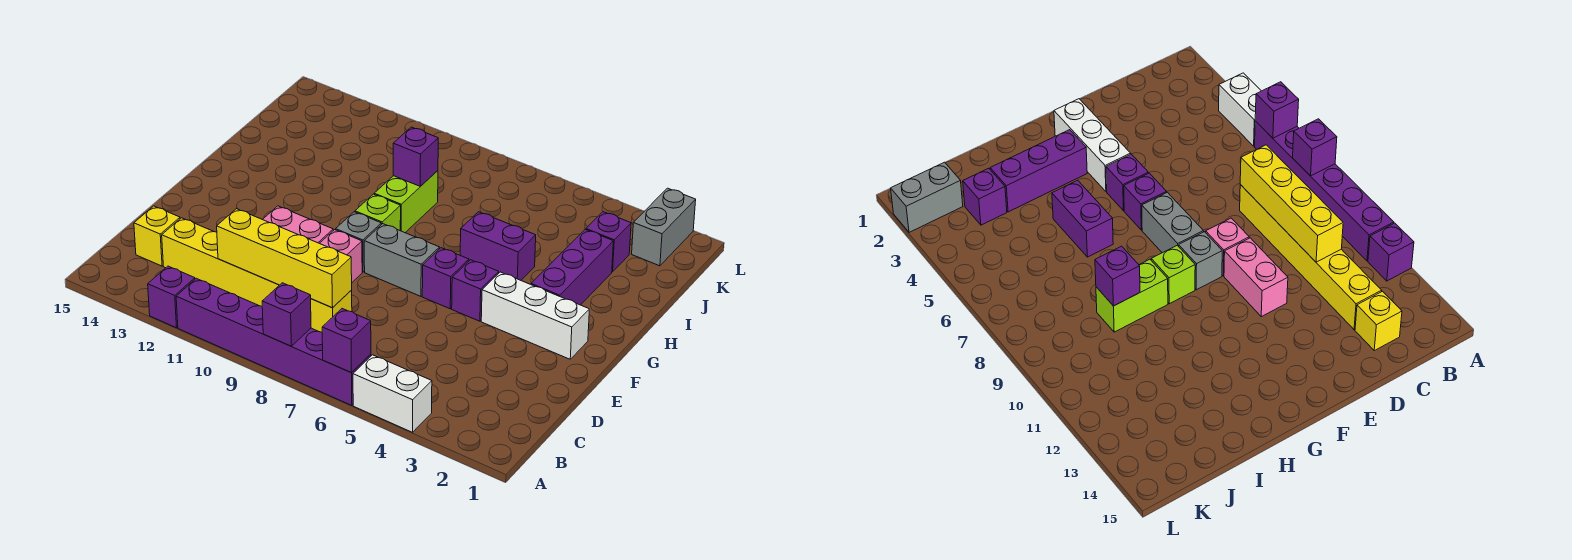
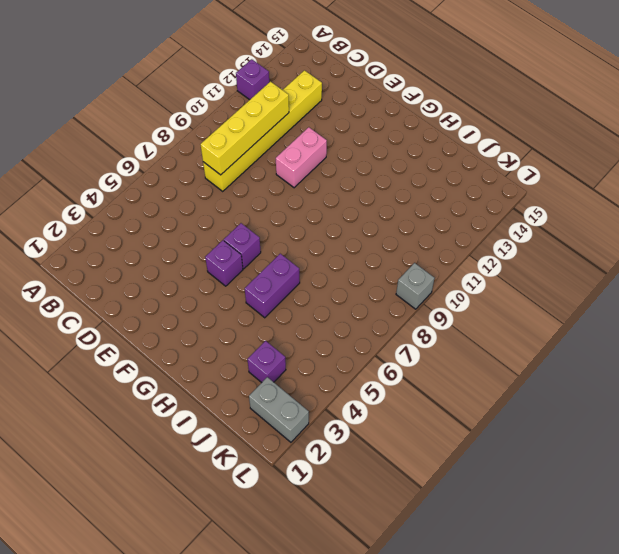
grey 1x1 brick [396,263,434,309] -> grey 1x1 brick moved to [336,212,381,272]
none -> white 1x2 brick [353,355,432,432]
none -> purple 1x6 brick [176,278,371,405]
none -> yellow 1x1 brick [134,206,180,266]

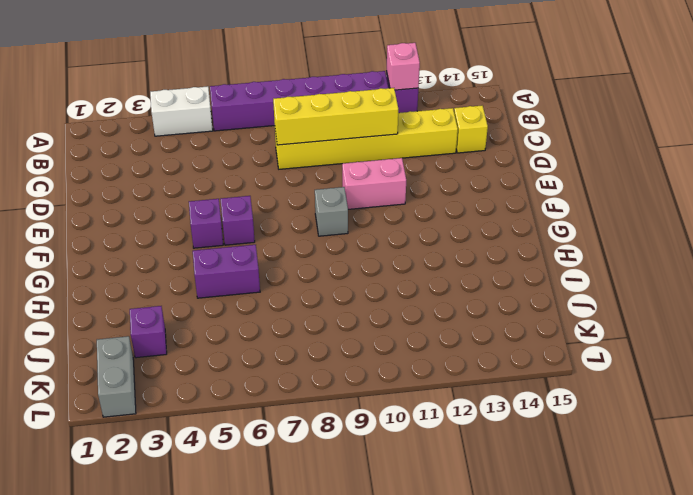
pink 1x1 brick [386,43,420,90] -> pink 1x1 brick moved to [320,230,362,282]
none -> white 1x3 brick [481,272,589,359]
none -> grey 1x2 brick [364,224,439,296]
none -> purple 1x3 brick [531,229,613,305]

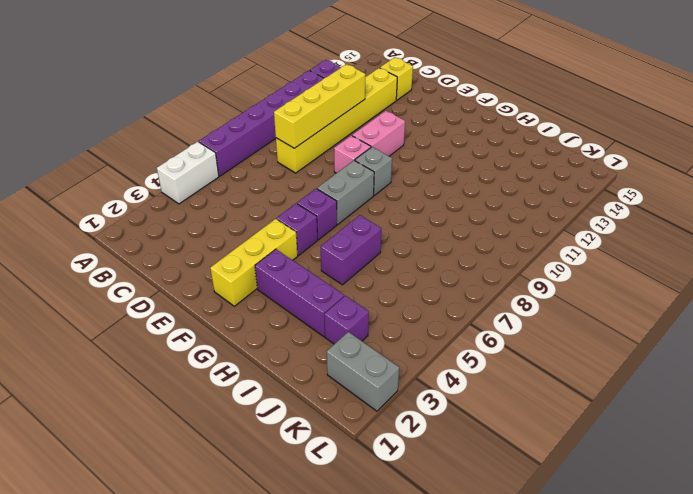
yellow 1x3 brick [210,219,298,306] -> white 1x3 brick [481,272,589,359]
none -> lime 1x1 brick [355,194,401,230]
none -> lime 1x2 brick [374,171,438,233]
none -> purple 1x1 brick [322,309,371,373]

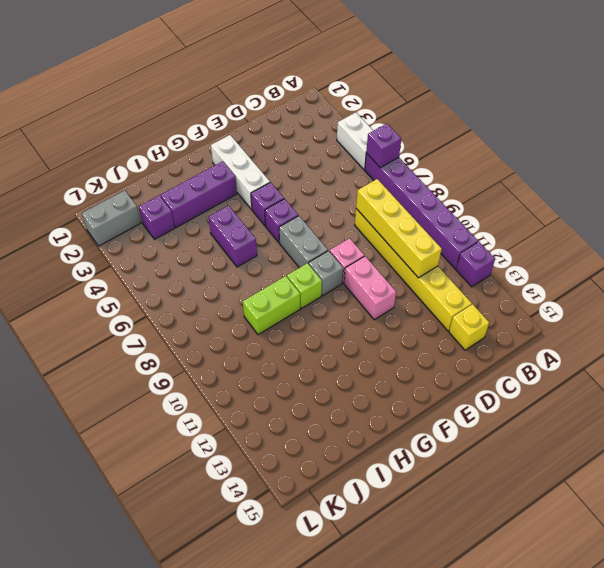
none -> purple 1x1 brick [262,283,311,346]
none -> purple 1x1 brick [393,127,438,186]

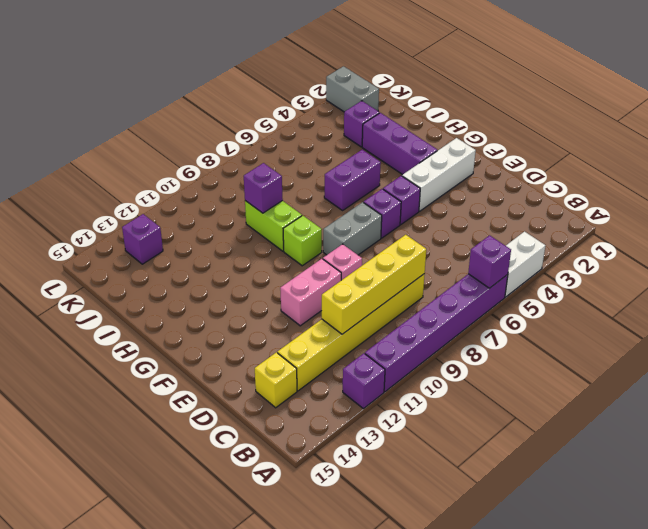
purple 1x1 brick [122,214,163,264] -> purple 1x1 brick moved to [262,283,311,346]
none -> grey 1x1 brick [336,212,381,272]

